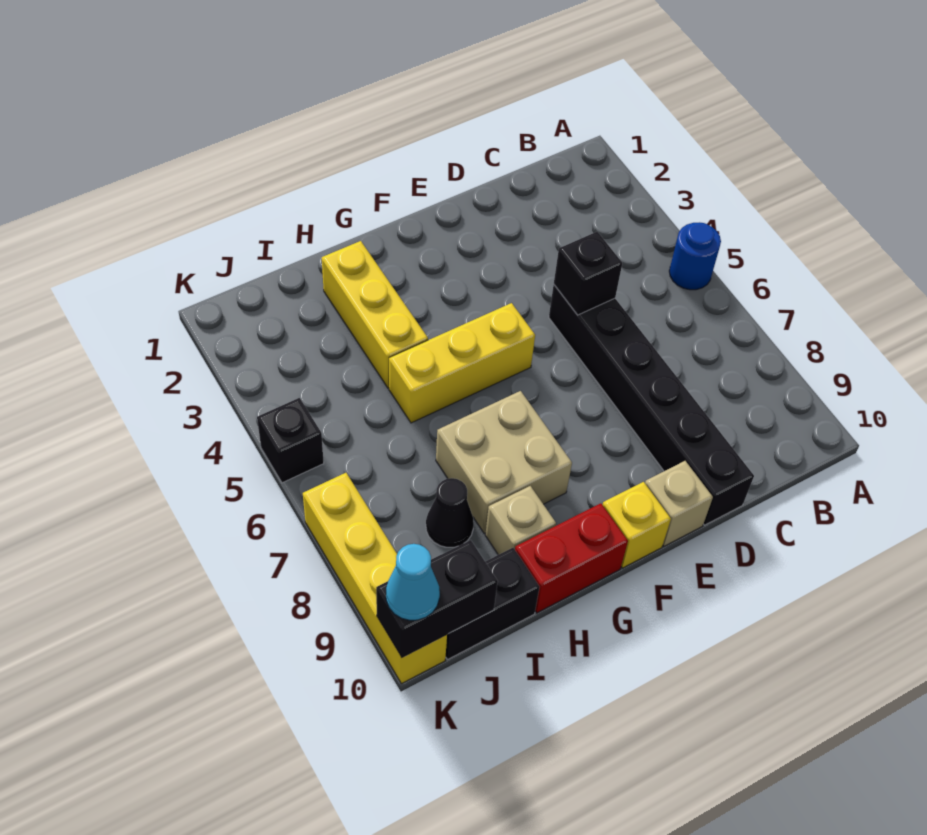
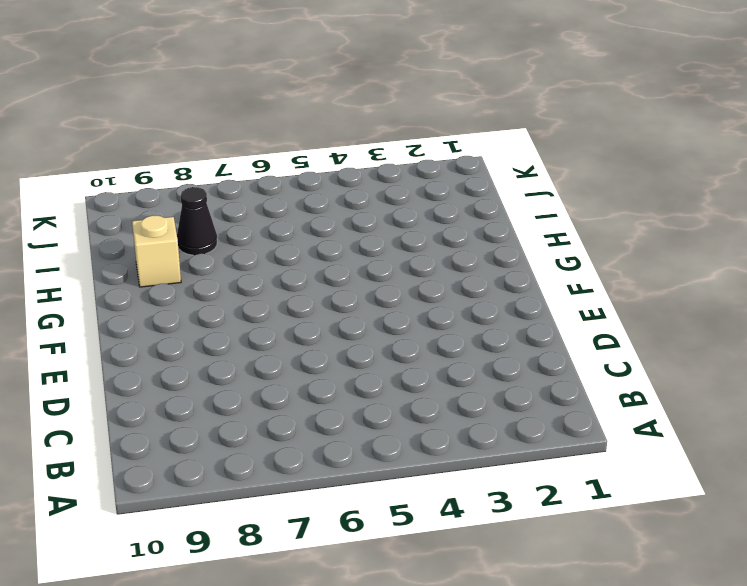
none -> blue 1x1 round brick [669,222,721,290]
none -> black 1x6 brick [549,285,754,525]
none -> tan 1x1 brick [645,461,713,546]

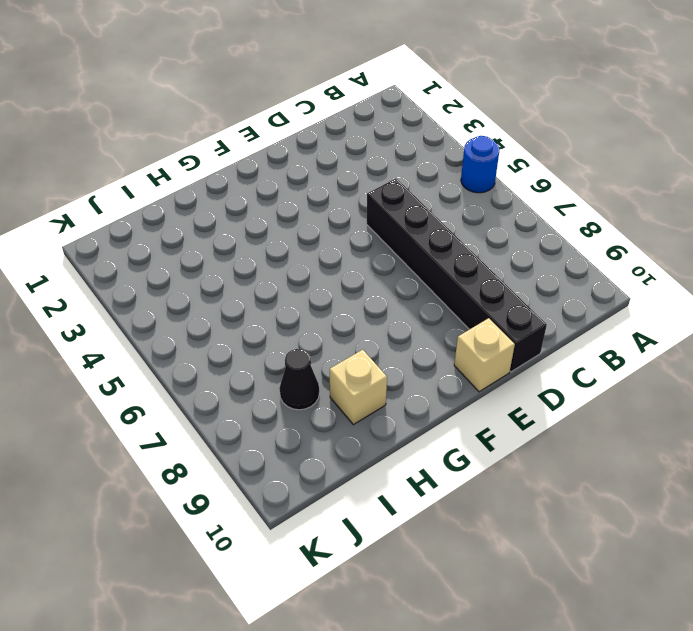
none -> yellow 1x3 brick [389,303,535,423]
none -> yellow 1x1 brick [603,482,671,568]
none -> tan 2x2 brick [436,391,572,534]

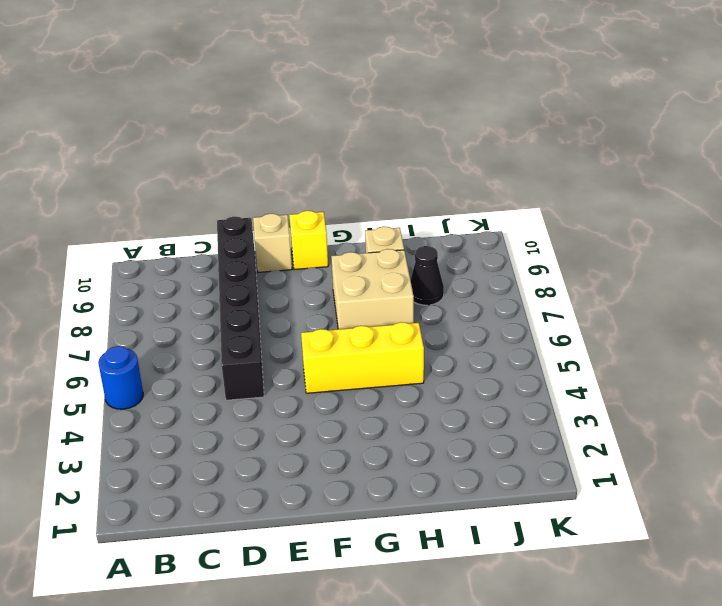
none -> red 1x2 brick [515,503,628,613]
none -> yellow 1x3 brick [322,241,428,388]
none -> black 1x2 brick [446,548,539,660]

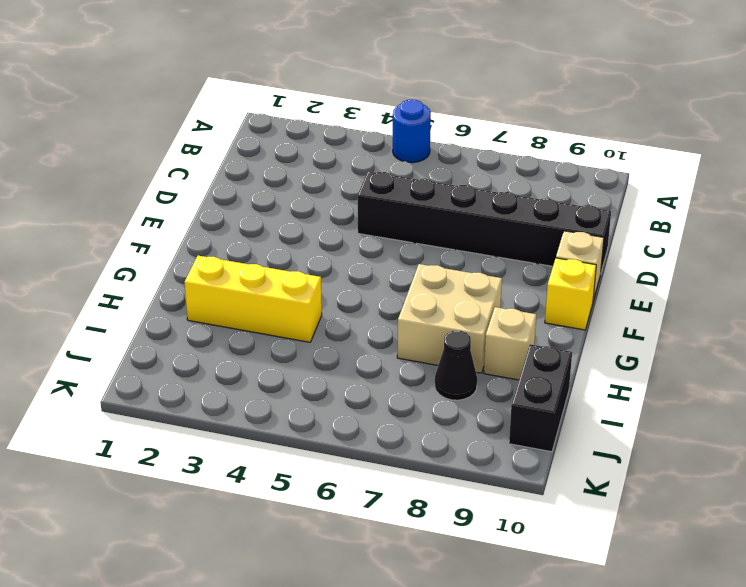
none -> yellow 1x3 brick [389,303,535,423]
none -> red 1x2 brick [515,503,628,613]
none -> black 1x1 brick [257,398,324,483]

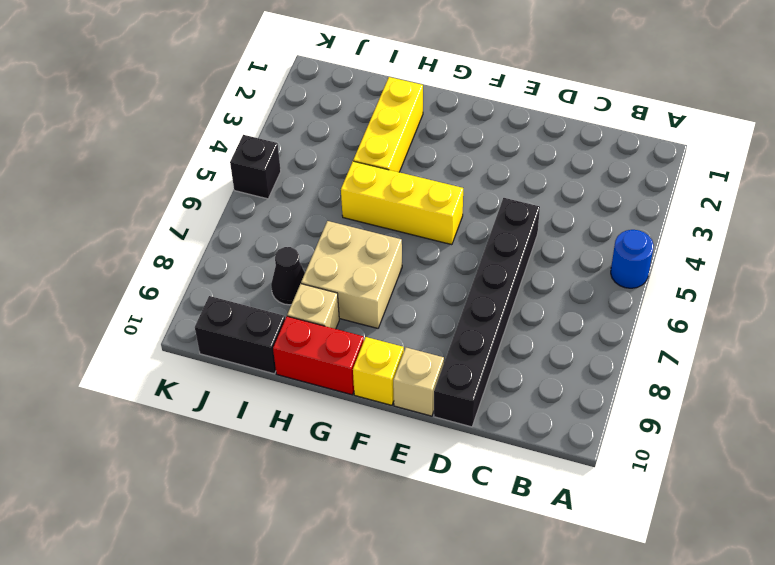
none -> yellow 1x4 brick [303,473,447,684]
none -> black 1x1 brick [554,232,622,315]
none -> black 1x2 brick [376,540,498,657]

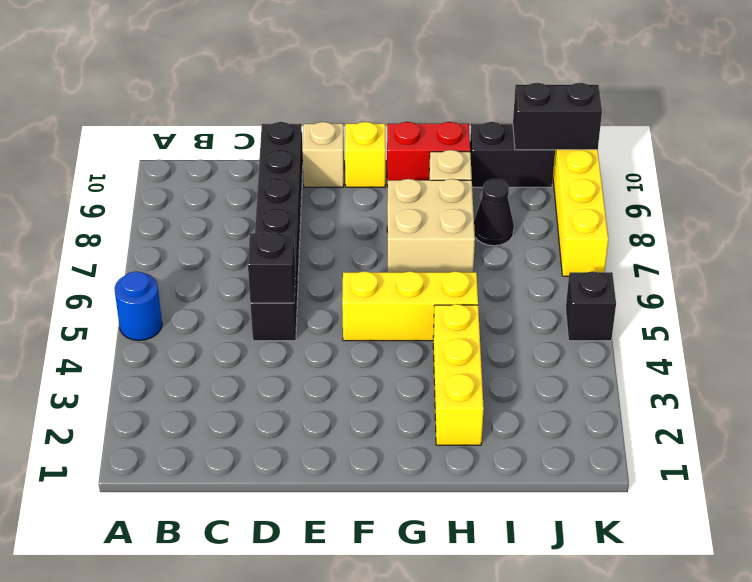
none -> cyan 1x1 cone [386,544,440,620]

